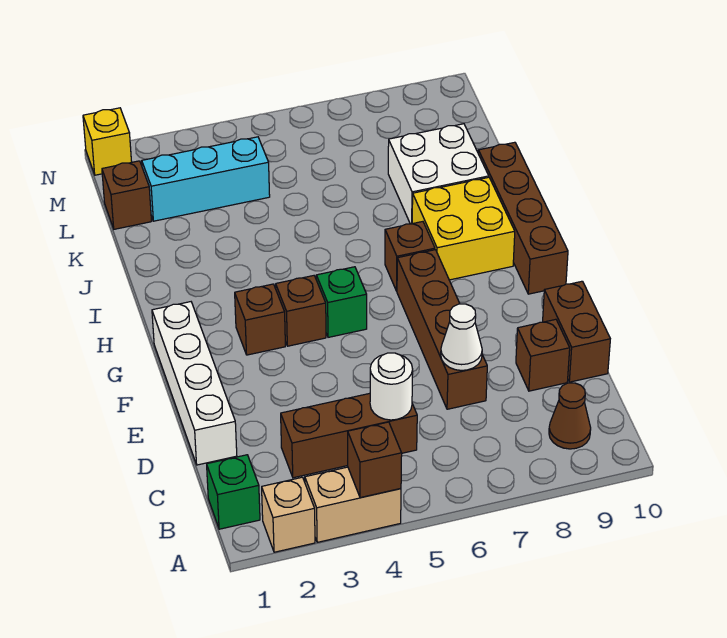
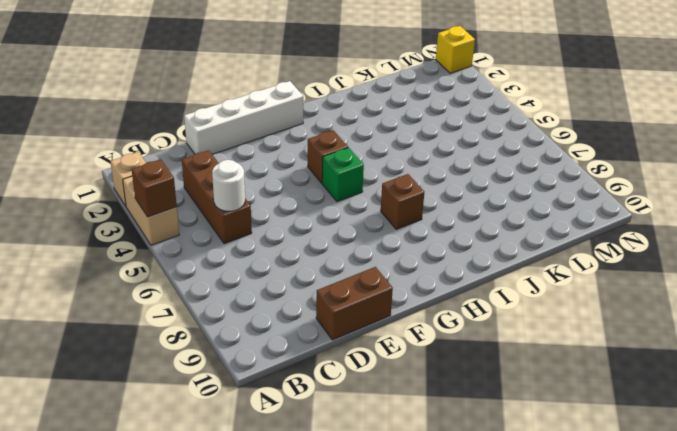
none -> green 1x1 brick [207,455,260,529]
none -> brown 1x1 cone [549,383,591,449]
none -> brown 1x4 brick [397,250,487,409]

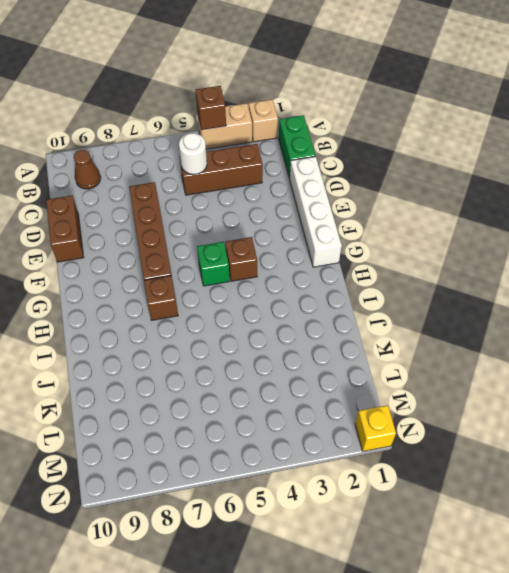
green 1x2 brick [279,115,315,178] -> green 1x1 brick [207,455,260,529]
none -> brown 1x1 brick [516,319,570,391]
none -> brown 1x1 brick [235,284,285,355]
none -> brown 1x4 brick [478,142,568,294]

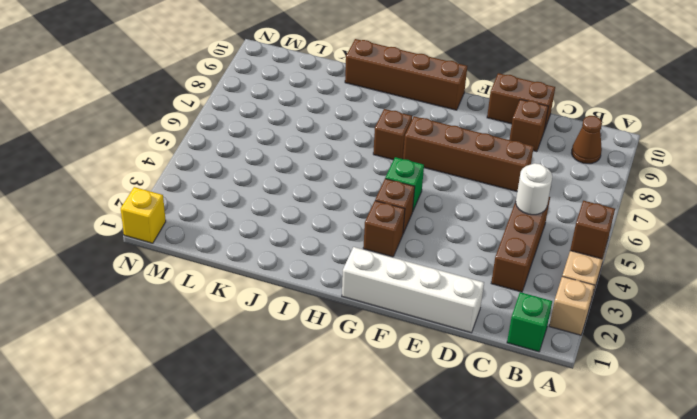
none -> yellow 2x2 brick [412,177,515,280]
none -> white 2x2 brick [388,124,489,224]
none -> brown 1x1 brick [102,161,151,229]

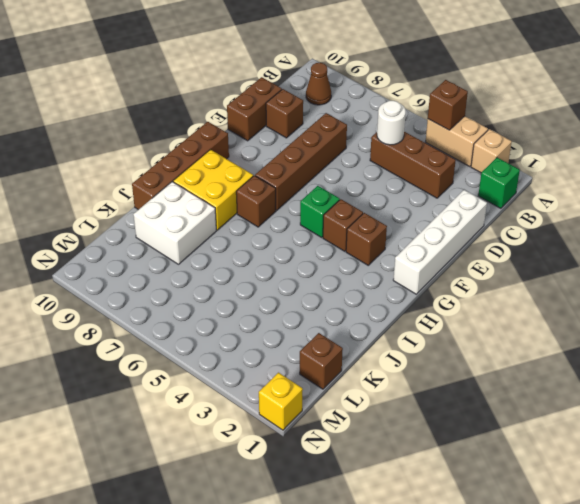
none -> cyan 1x3 brick [142,137,270,221]
none -> white 1x1 cone [441,304,482,370]

